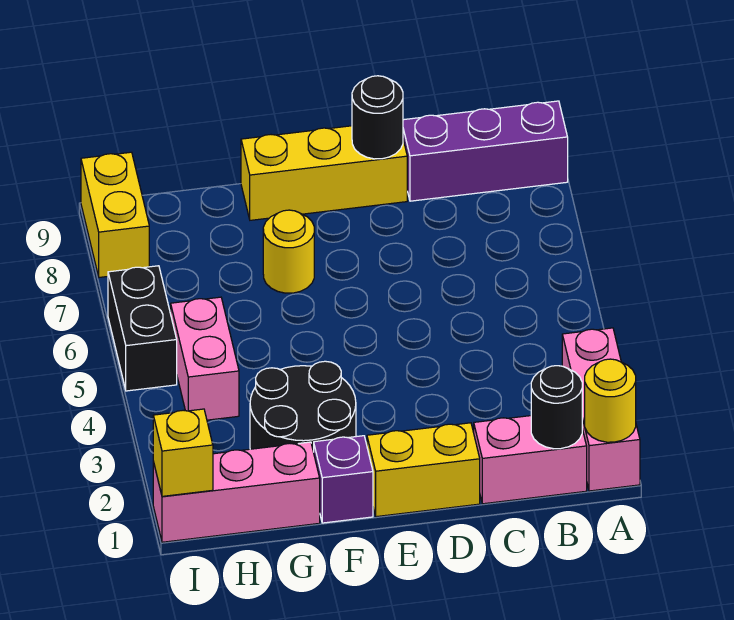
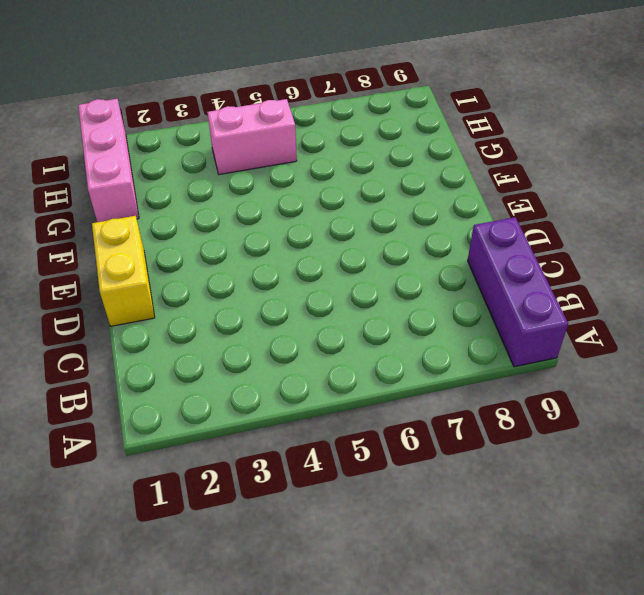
none -> pink 1x3 brick [562,328,640,491]
none -> pink 1x2 brick [474,416,587,504]
none -> yellow 1x3 brick [241,126,407,220]

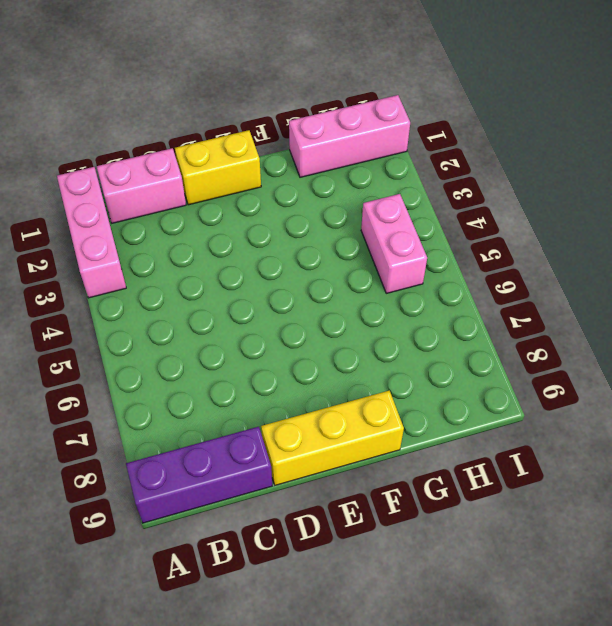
none -> purple 1x1 brick [314,436,373,523]
none -> black 2x2 round brick [250,361,356,452]
none -> yellow 1x1 round brick [263,210,314,293]

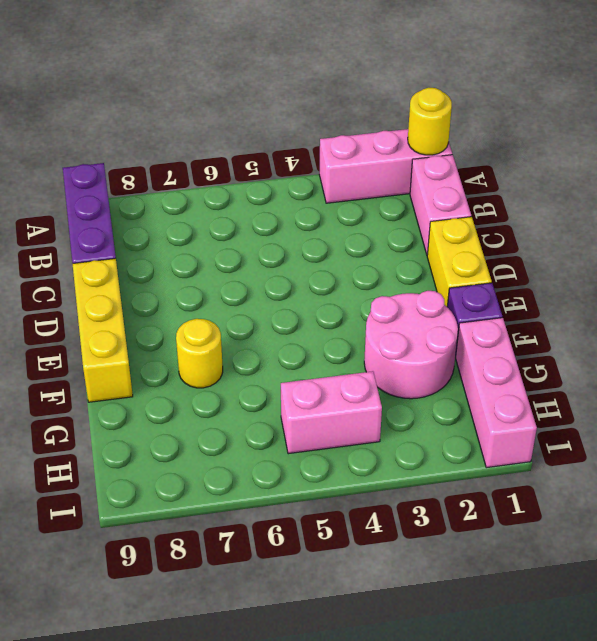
pink 2x2 round brick [364,291,458,399] -> black 2x2 round brick [250,361,356,452]
none -> black 1x2 brick [108,266,177,391]
none -> yellow 1x2 brick [81,152,149,277]
none -> black 1x1 round brick [531,366,582,449]

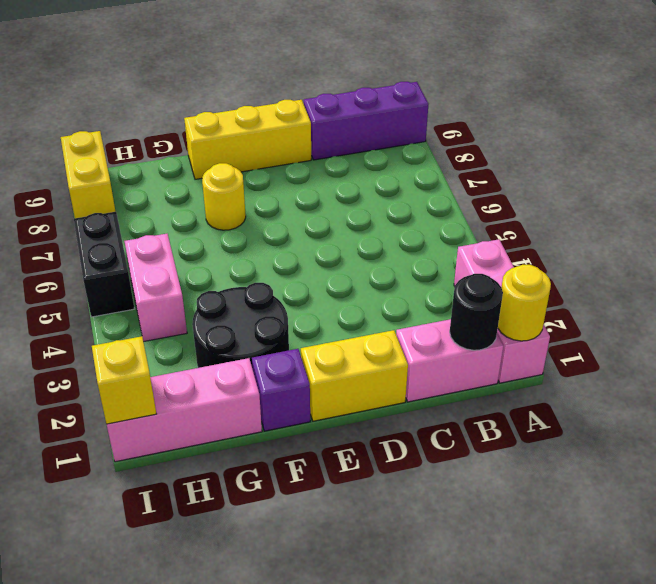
none -> black 1x1 round brick [352,76,403,159]

